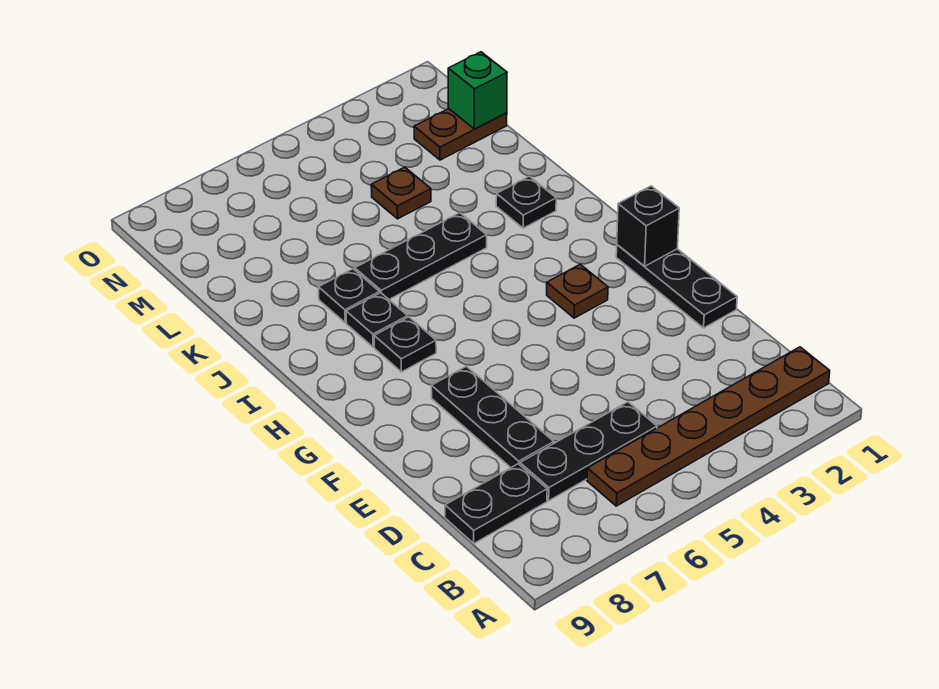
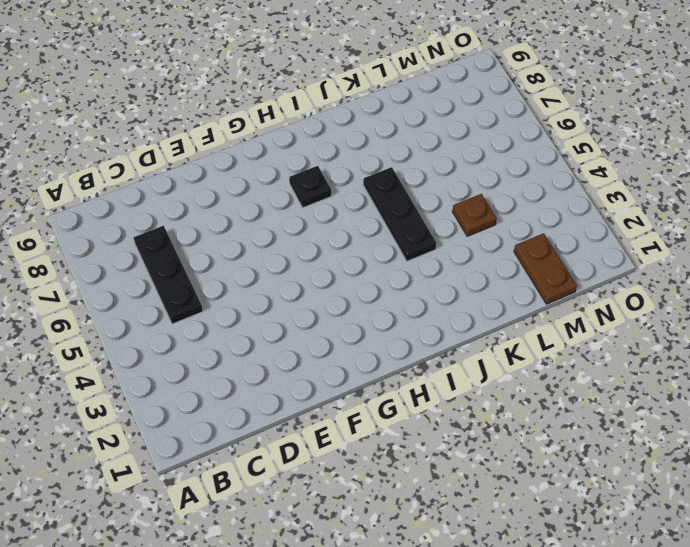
none -> brown 1x6 plate [587,347,830,506]
none -> black 1x2 plate [445,464,547,543]
none -> black 1x3 plate [431,366,554,467]

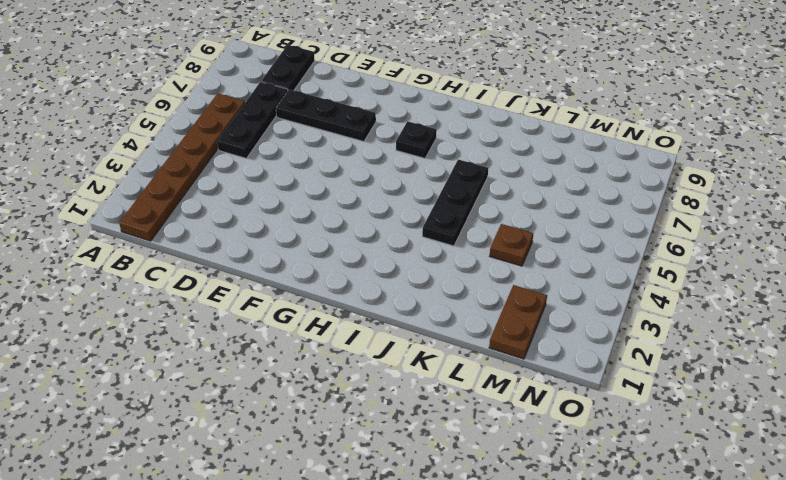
none -> black 1x3 plate [616,245,737,328]
none -> brown 1x1 plate [547,264,608,318]
none -> black 1x1 plate [346,293,408,347]

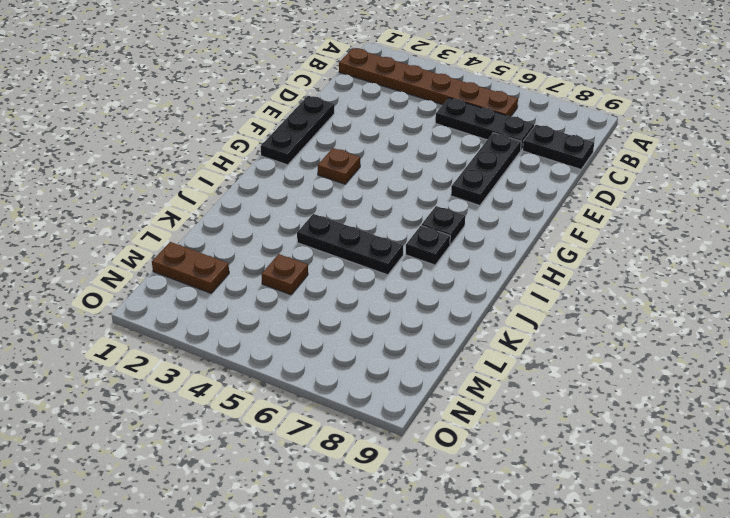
none -> black 1x1 plate [496,176,556,228]
none -> black 1x1 plate [318,269,380,323]
none -> black 1x1 brick [617,186,679,266]

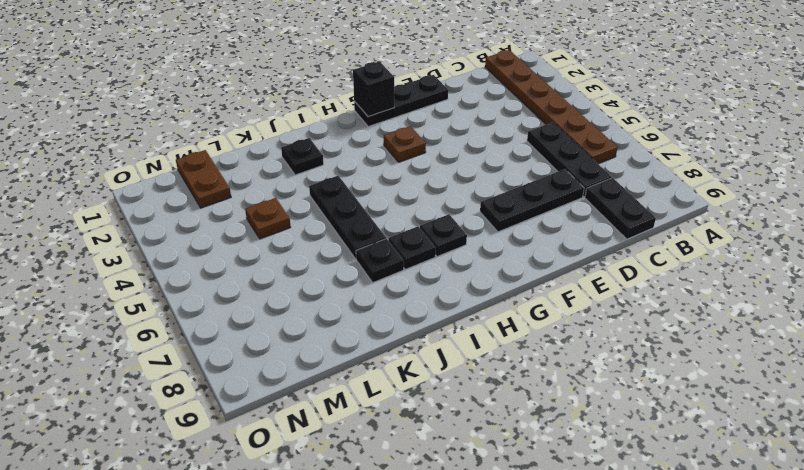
none -> green 1x1 brick [448,52,507,129]

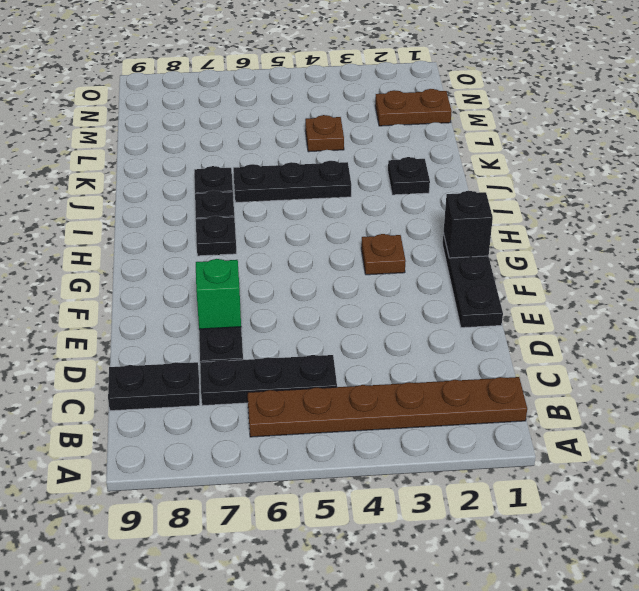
green 1x1 brick [196,259,241,329] -> green 1x1 brick moved to [448,52,507,129]

